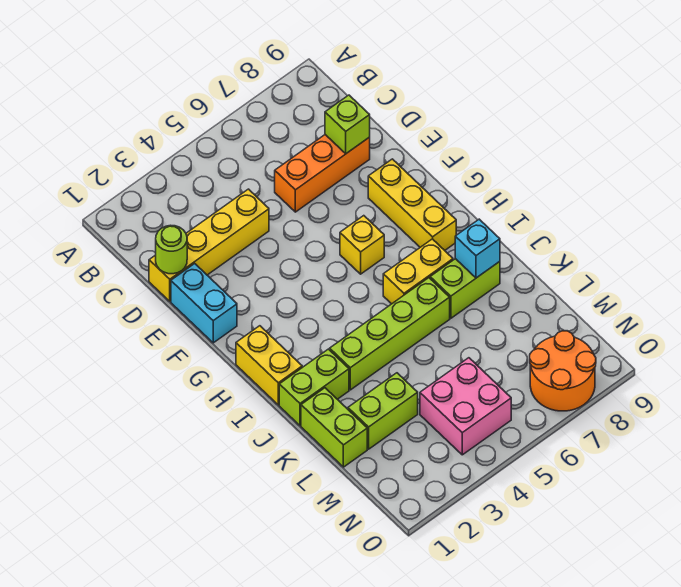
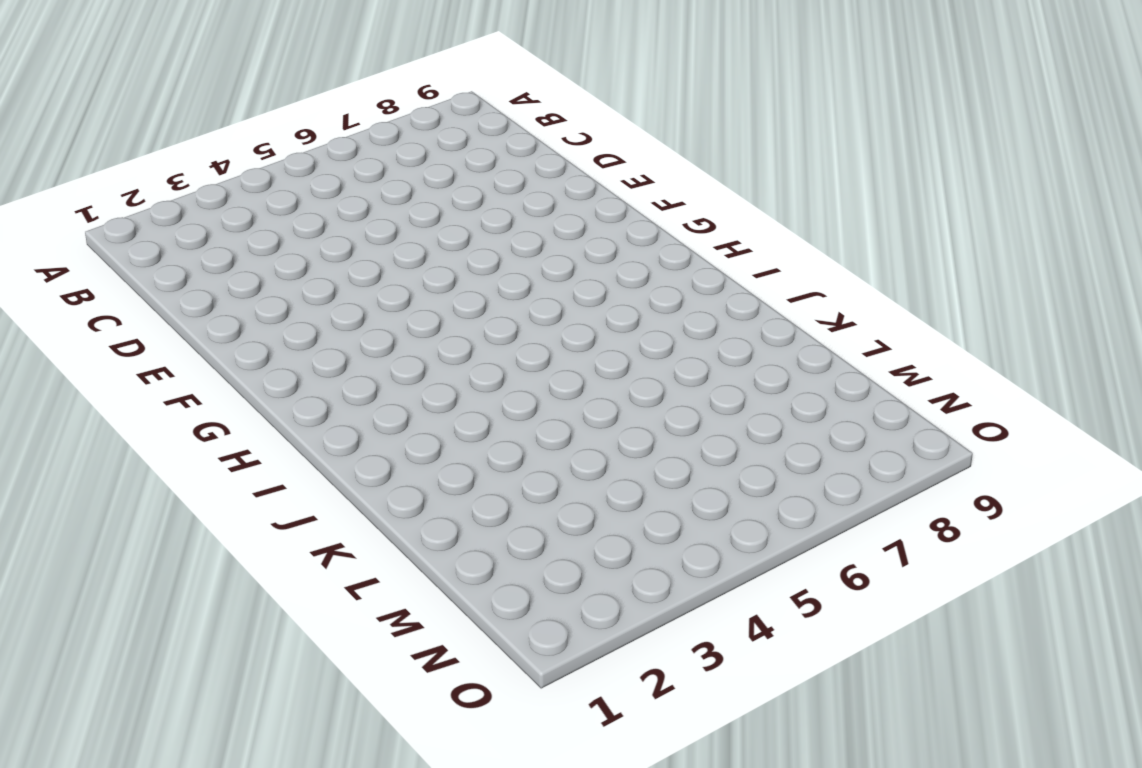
none -> yellow 1x4 brick [149,189,269,301]
none -> orange 1x3 brick [275,135,370,212]
none -> cyan 1x2 brick [171,264,237,343]

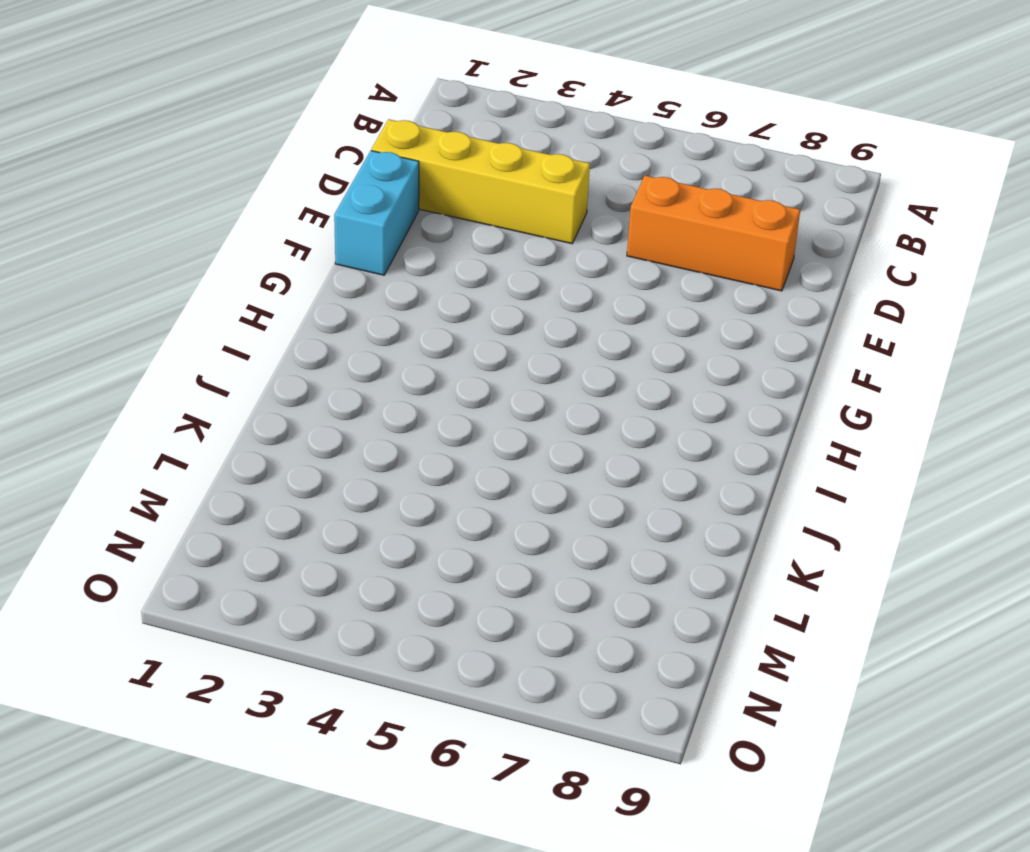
none -> yellow 1x3 brick [368,159,456,250]
none -> yellow 1x1 brick [340,216,384,274]
none -> yellow 1x2 brick [236,326,302,405]

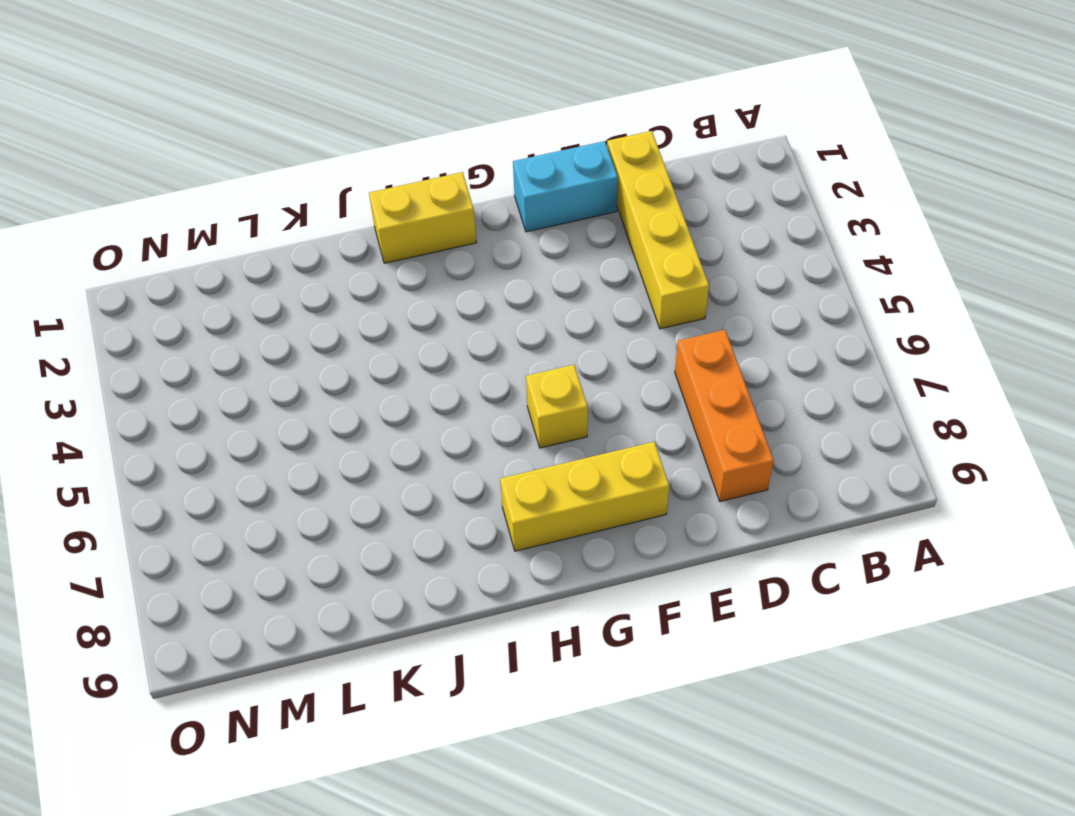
none -> yellow 1x2 brick [383,239,453,304]
none -> lime 1x2 brick [279,349,349,426]
none -> lime 1x4 brick [330,278,450,390]

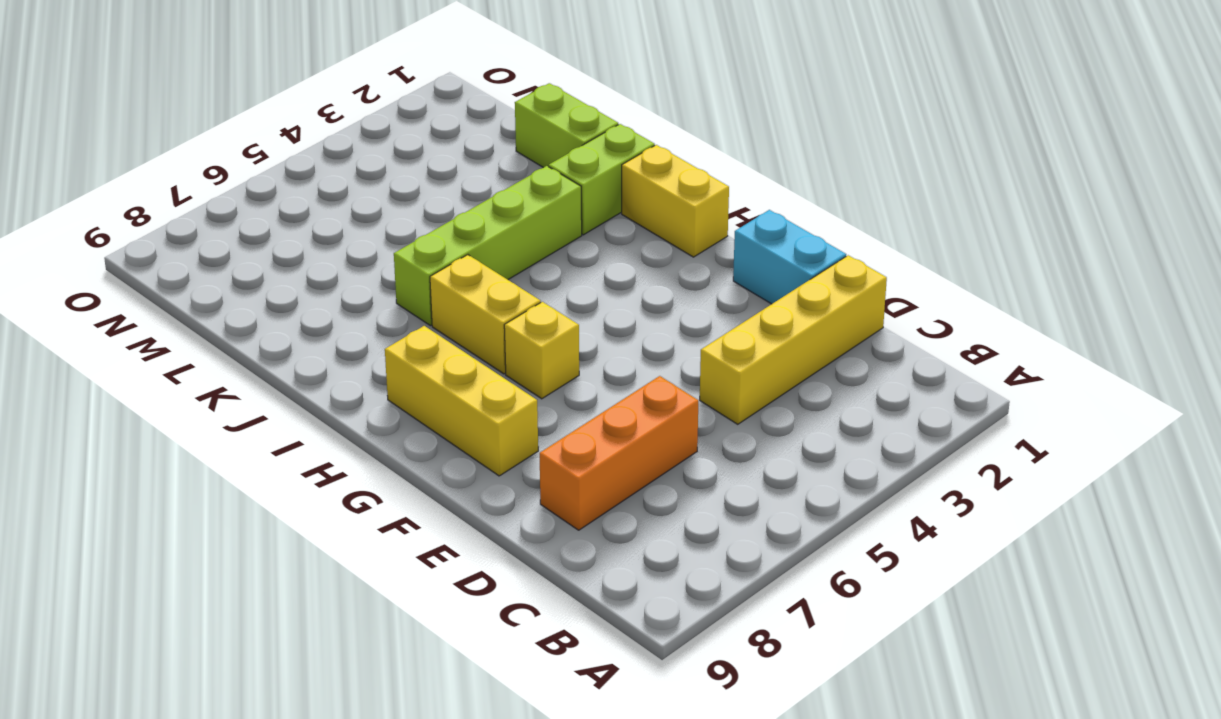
yellow 1x2 brick [430,255,541,374] -> yellow 1x2 brick turned to [383,239,453,304]
none -> lime 1x2 brick [430,259,500,318]
none -> lime 1x2 brick [348,373,418,449]
none -> pink 2x2 brick [420,358,511,455]

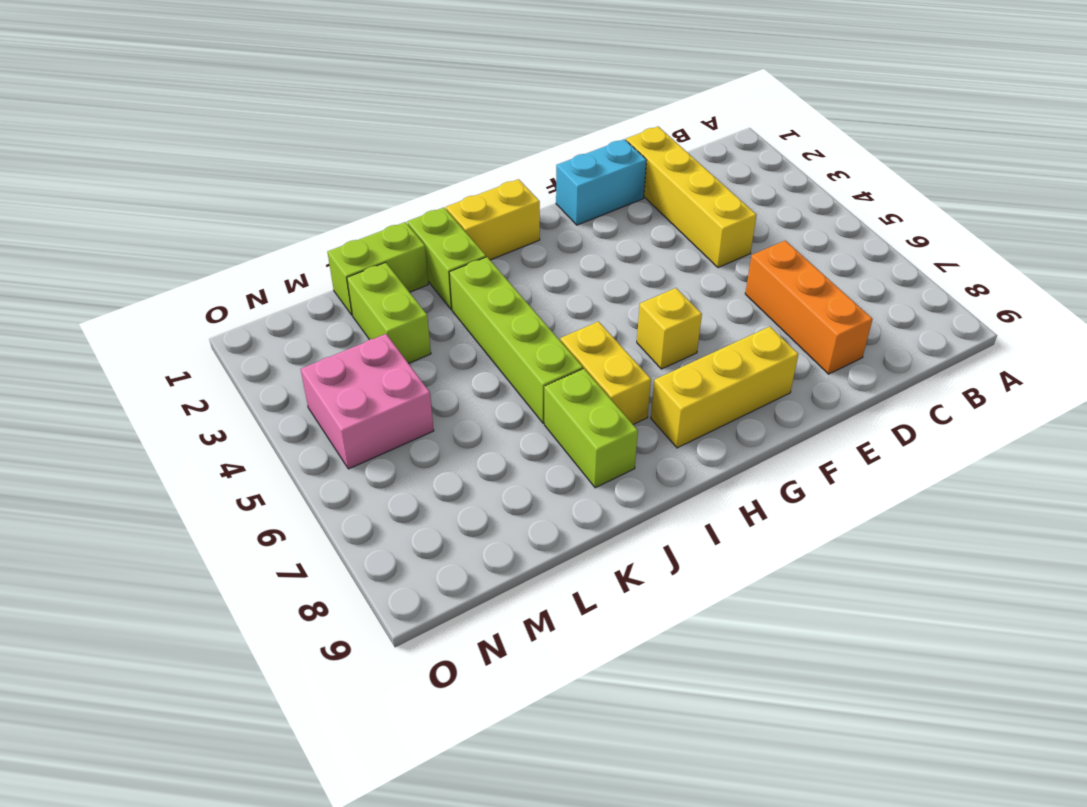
none -> orange 2x2 round brick [530,331,596,411]
none -> lime 1x1 round brick [156,225,187,274]
none -> lime 1x1 brick [325,95,370,154]

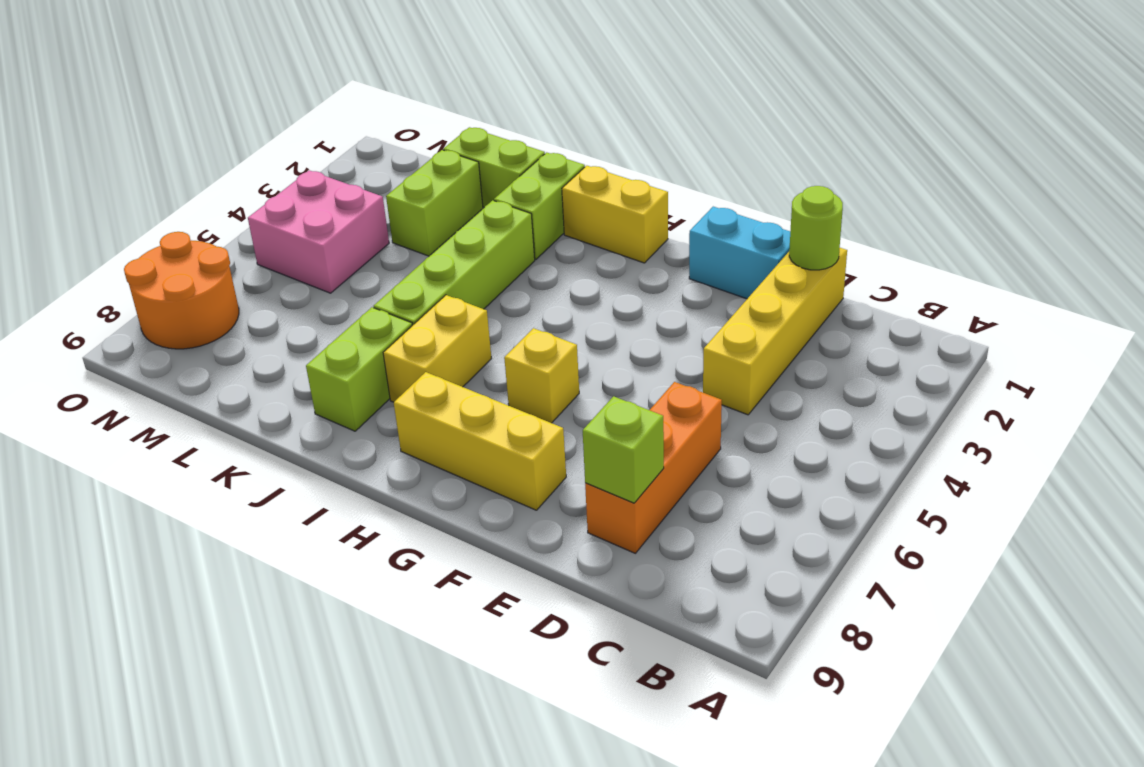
none -> cyan 1x1 brick [455,219,500,278]

